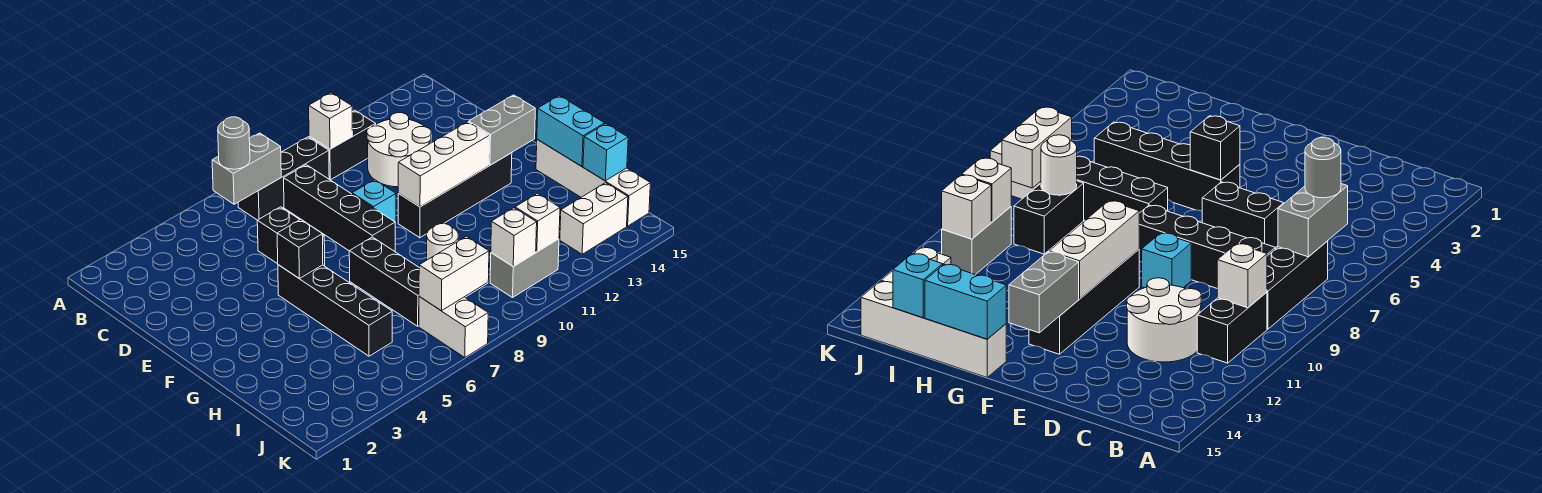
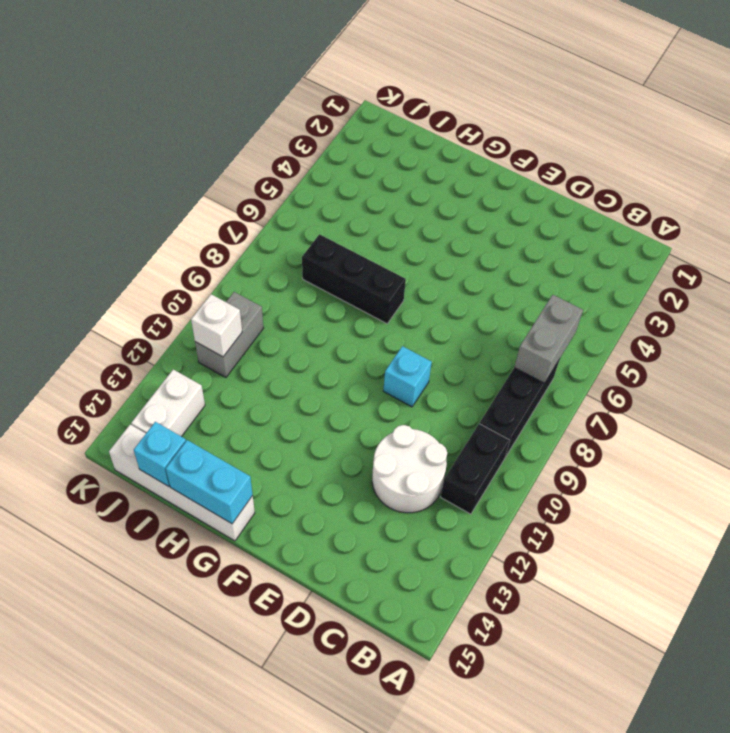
none -> black 1x4 brick [284,165,395,251]
none -> black 1x2 brick [257,207,325,266]
none -> black 1x4 brick [278,265,392,356]

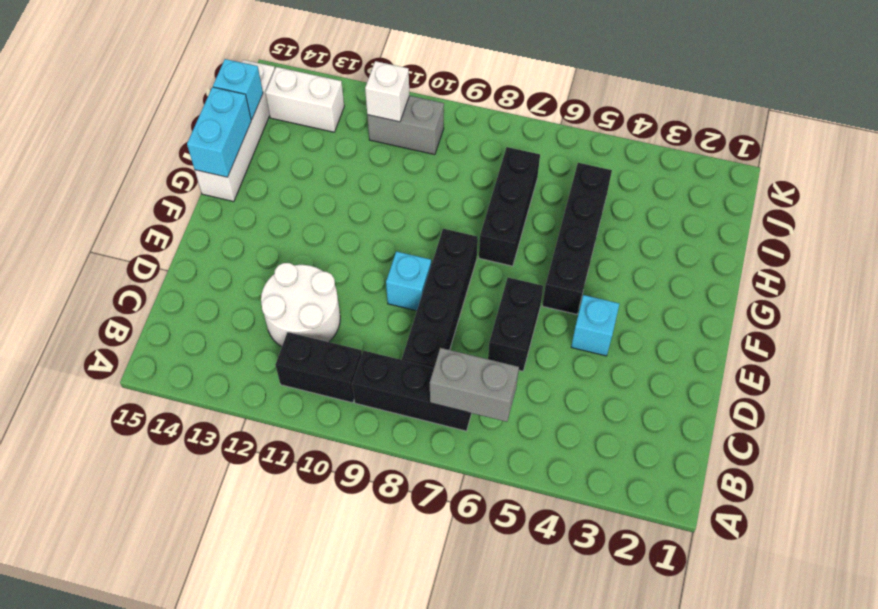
cyan 1x1 brick [571,295,619,356] -> none
none -> black 1x4 brick [398,153,512,238]
none -> black 1x2 brick [1014,181,1084,254]
none -> white 1x2 brick [419,297,488,358]

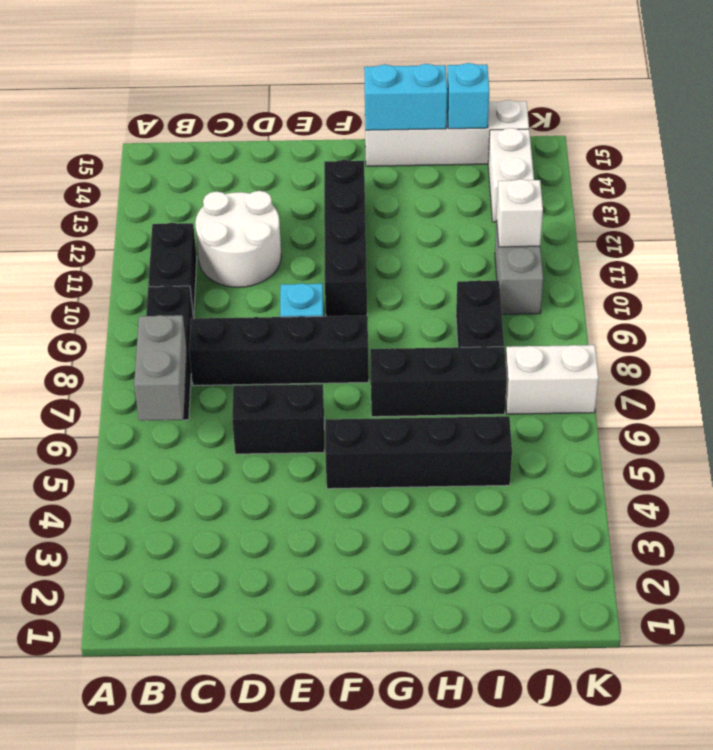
none -> white 1x1 brick [309,93,352,149]
none -> black 1x1 brick [277,219,323,278]
none -> white 1x3 brick [398,122,490,207]

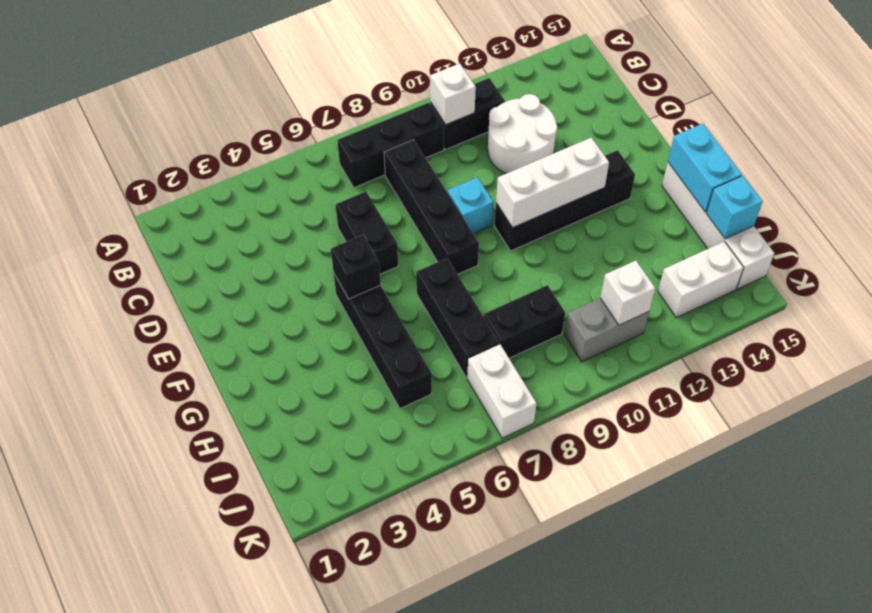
none -> grey 1x2 brick [212,133,281,204]
none -> grey 1x2 brick [469,95,535,165]
none -> white 1x1 round brick [427,224,458,260]

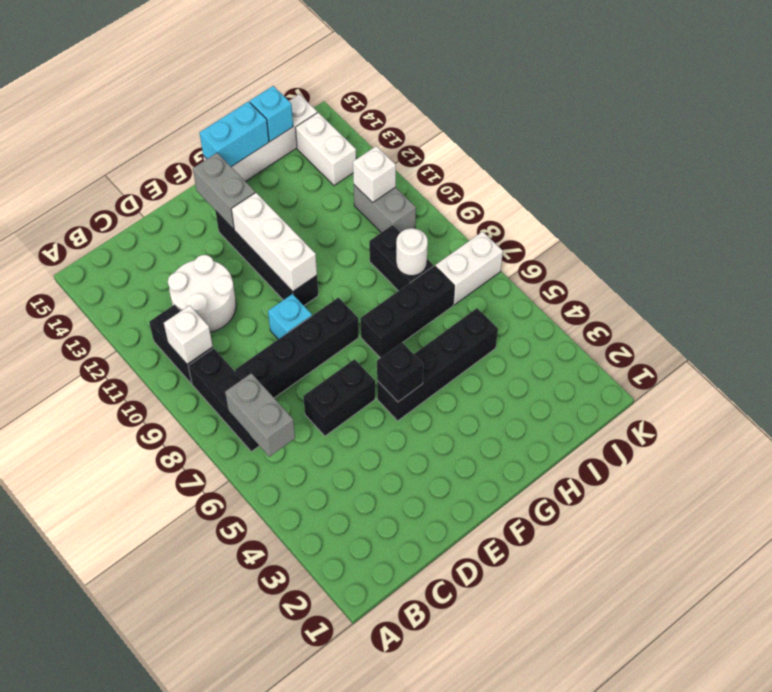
none -> white 1x2 brick [419,236,489,311]
none -> white 1x1 brick [491,208,537,267]
none -> grey 1x1 round brick [218,117,250,169]

